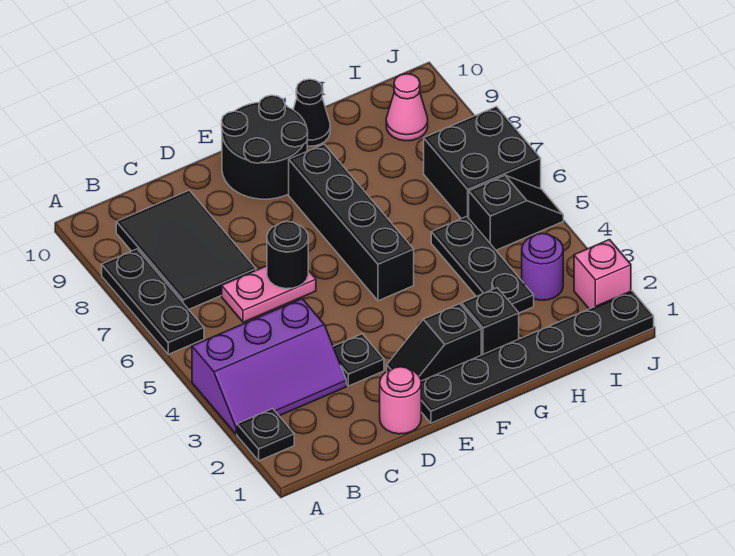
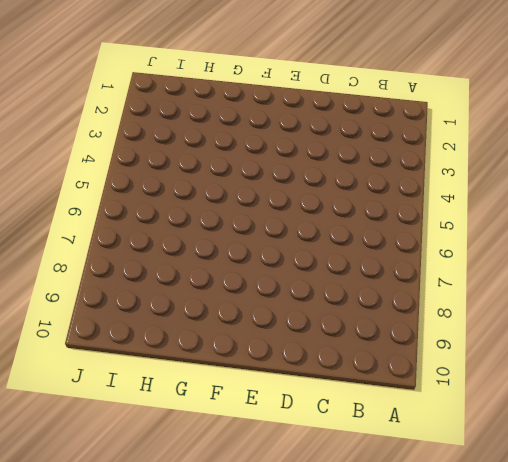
none -> black 1x1 plate [237,409,294,461]
none -> purple 2x3 slope [192,299,346,434]
none -> black 1x3 plate [102,249,204,354]

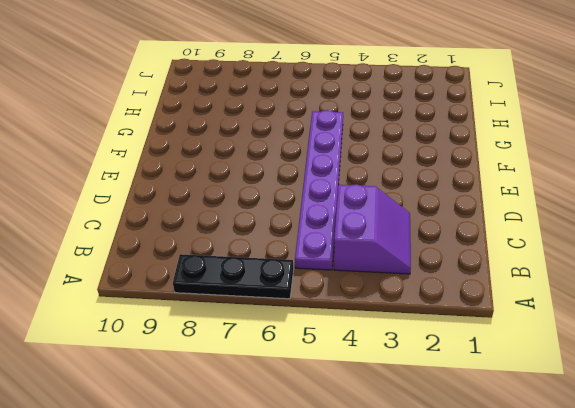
purple 2x2 slope [334,184,411,274] -> purple 2x3 slope [192,299,346,434]
purple 1x6 plate [295,110,343,270] -> black 1x4 brick [289,144,414,301]
none -> black 1x1 plate [237,409,294,461]
none -> black 2x3 tile [116,190,256,309]
none -> pink 1x2 plate [222,266,316,322]

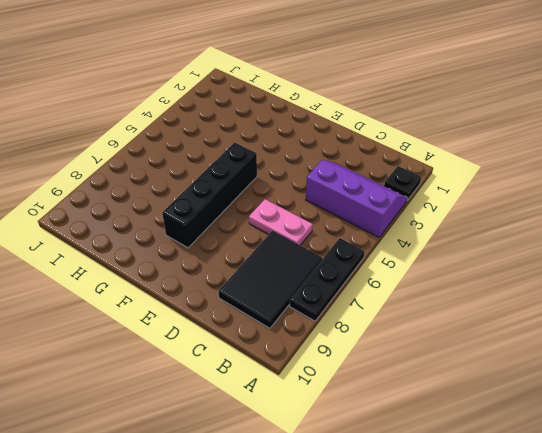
none -> pink 1x1 round brick [380,367,421,434]
none -> black 1x1 plate [333,334,384,386]
none -> black 1x6 plate [421,291,654,423]

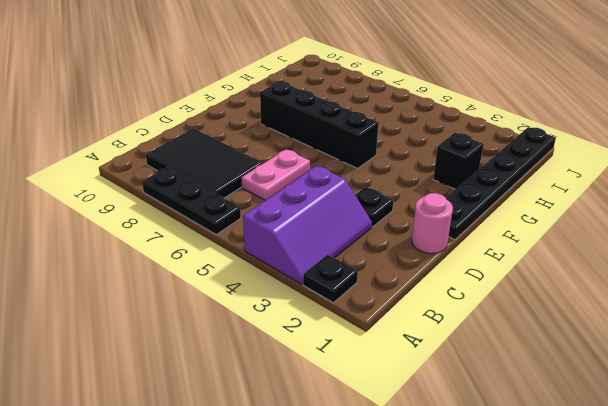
none -> black 1x2 slope [387,304,481,381]
none -> black 2x2 round brick [222,95,308,199]
none -> black 1x1 cone [293,79,330,146]

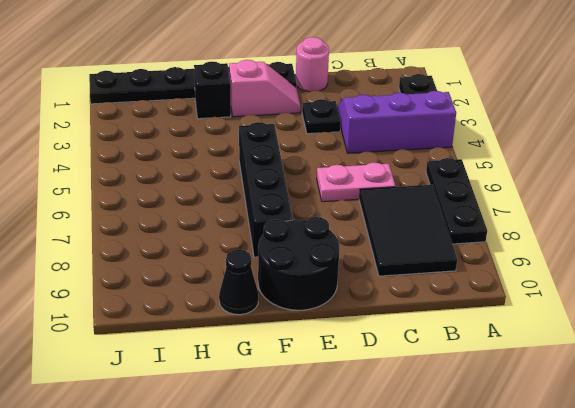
pink 1x2 slope [229,60,301,117] -> black 1x2 slope [387,304,481,381]
none -> black 1x3 plate [431,217,534,313]
none -> purple 1x1 round brick [522,233,563,300]
none -> black 1x2 slope [469,175,563,250]

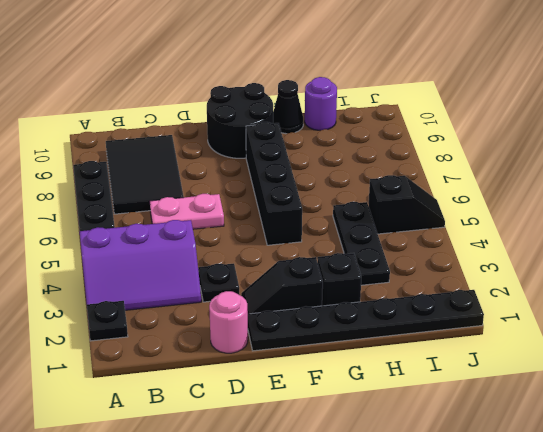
purple 1x1 round brick [305,77,337,130] -> purple 1x1 round brick moved to [522,233,563,300]
none -> black 2x2 brick [424,107,541,219]
none -> pink 1x1 cone [386,74,428,141]
none -> pink 1x1 brick [574,240,631,309]

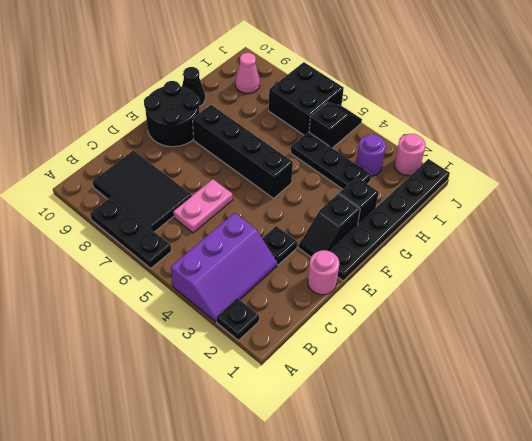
pink 1x1 round brick [394,134,426,176] -> pink 1x1 brick [574,240,631,309]
none -> black 1x1 round brick [267,221,308,289]

